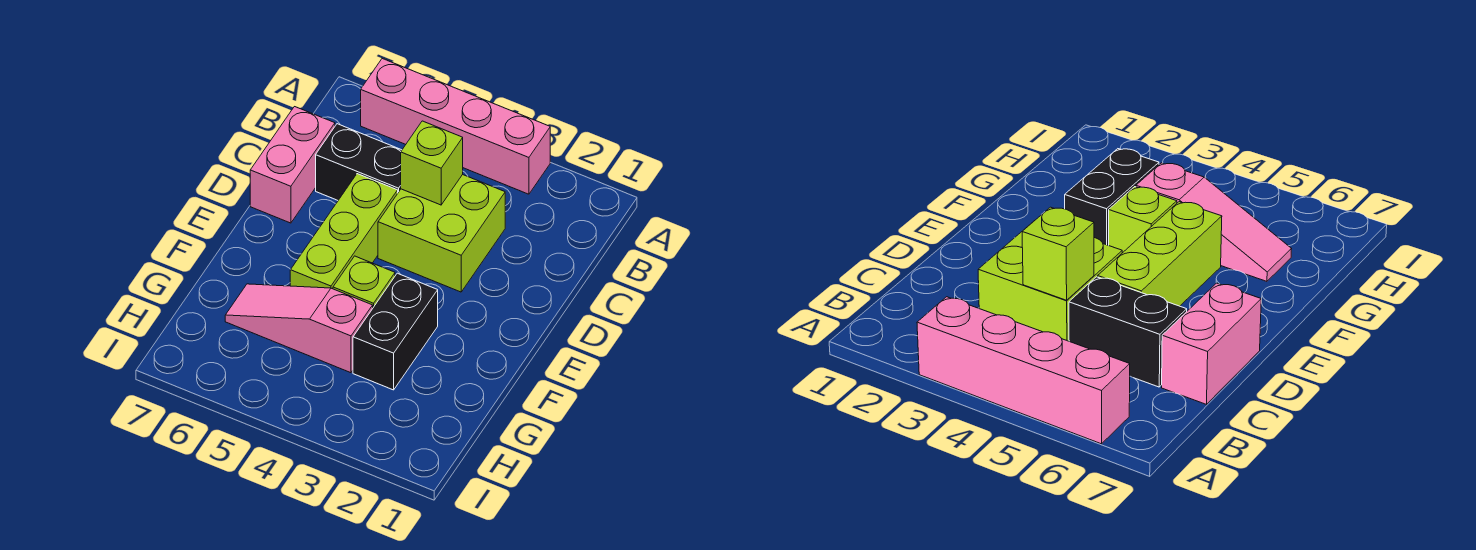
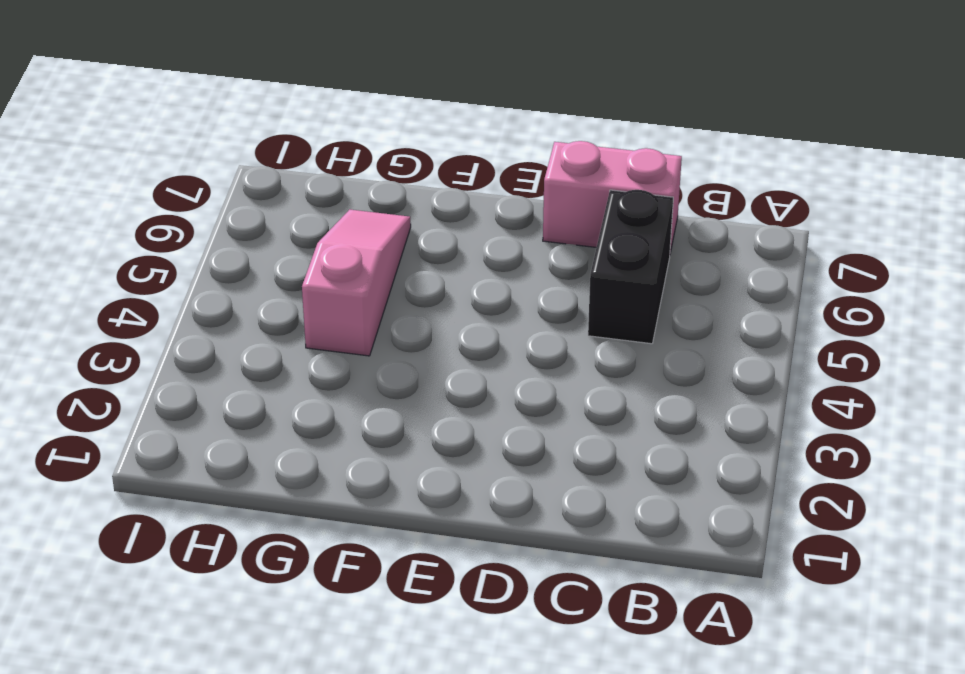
none -> pink 1x4 brick [361,59,550,194]
none -> lime 2x2 brick [378,175,505,292]

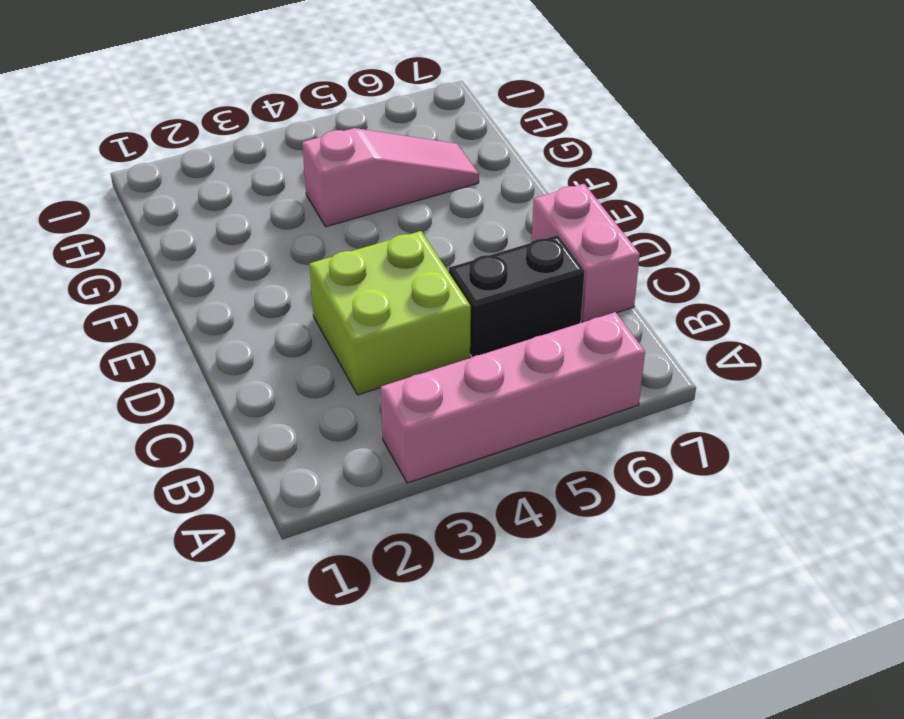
none -> lime 1x3 brick [290,174,398,289]
none -> black 1x2 brick [353,273,438,390]

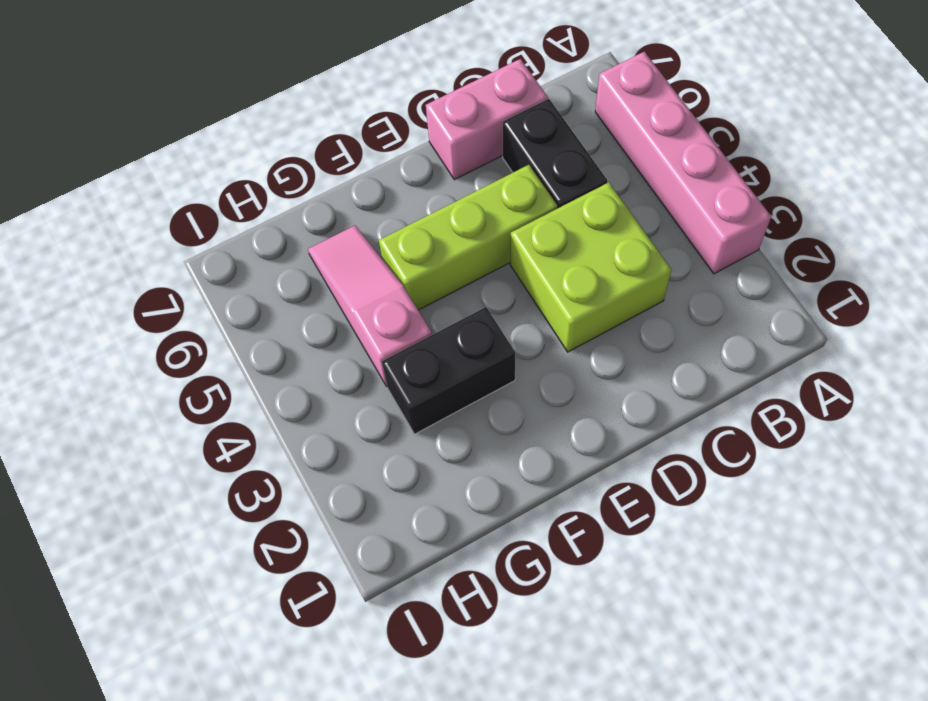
none -> lime 1x1 brick [333,256,395,307]
none -> lime 1x1 brick [401,121,463,205]

